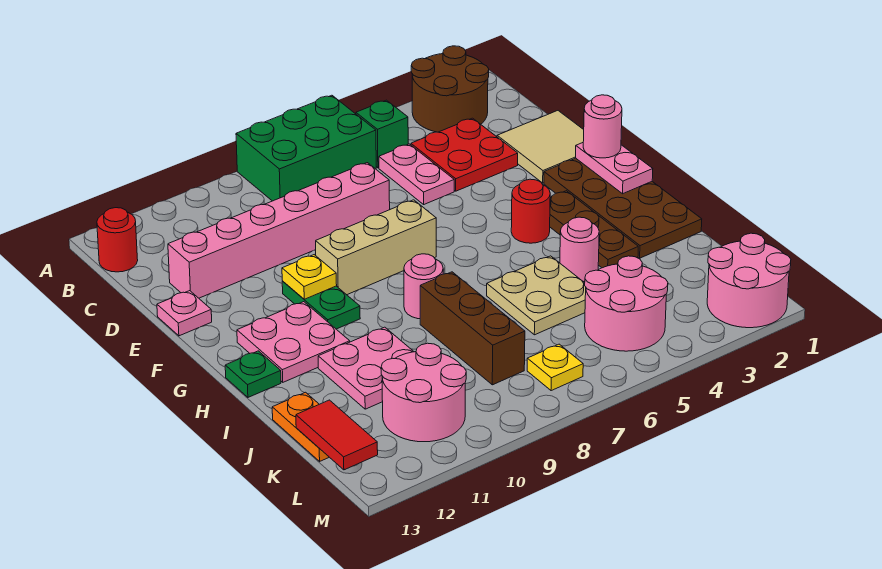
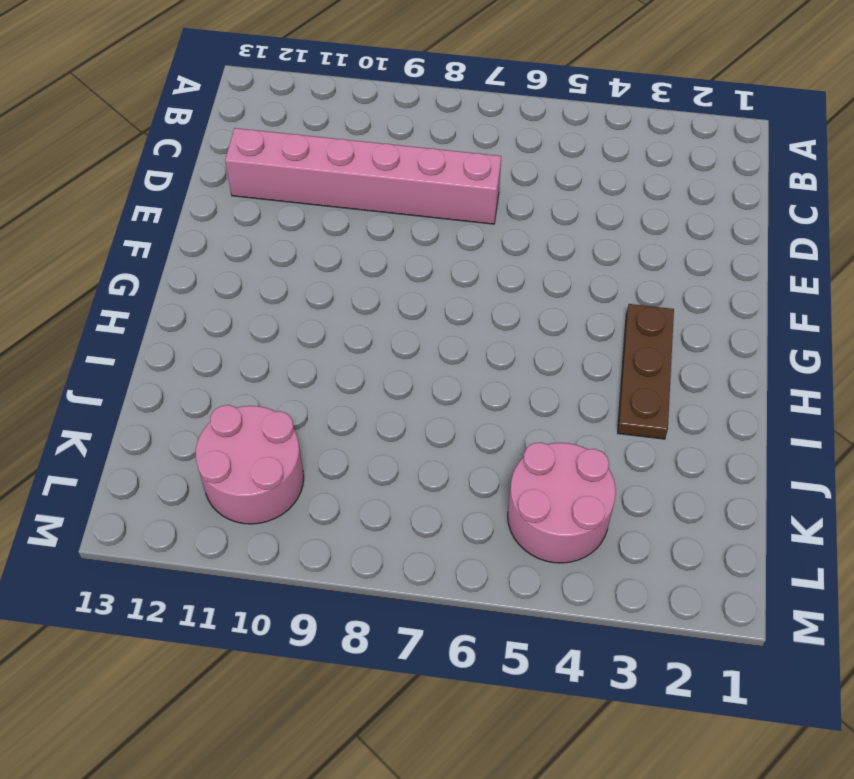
none -> brown 2x2 round brick [411,46,489,132]
none -> green 2x3 brick [236,95,376,201]
none -> green 1x1 brick [356,100,408,168]
none -> red 1x1 round brick [97,208,138,272]

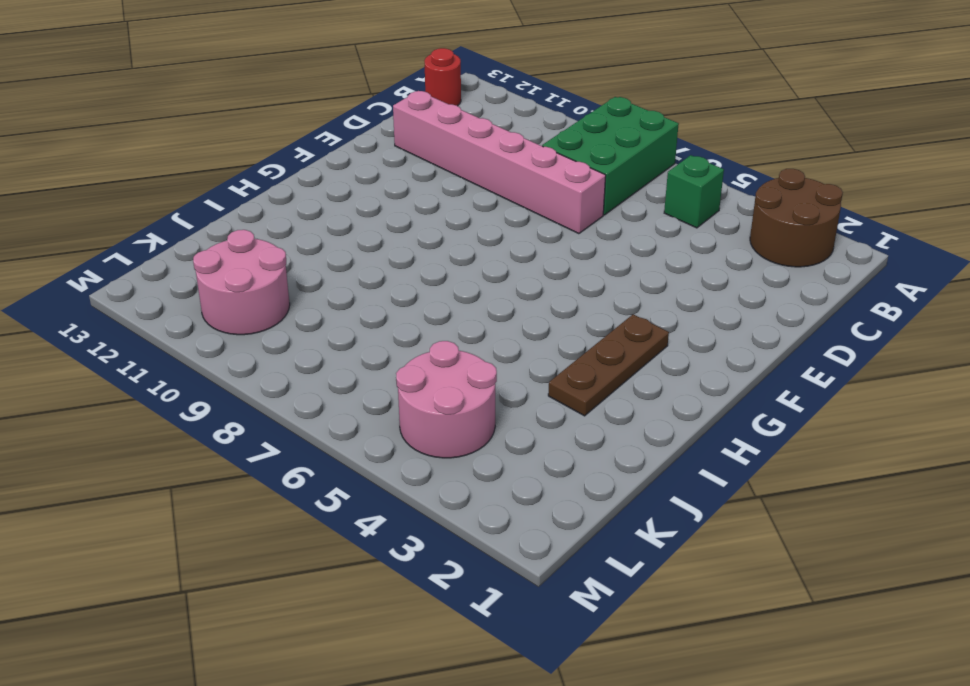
green 2x3 brick [542,97,679,215] -> green 2x3 brick turned to [236,95,376,201]
none -> red 2x2 plate [411,118,518,191]
none -> pink 1x2 plate [379,144,454,204]
none -> tan 2x2 tile [497,111,584,183]
none -> pink 1x1 plate [157,291,212,336]

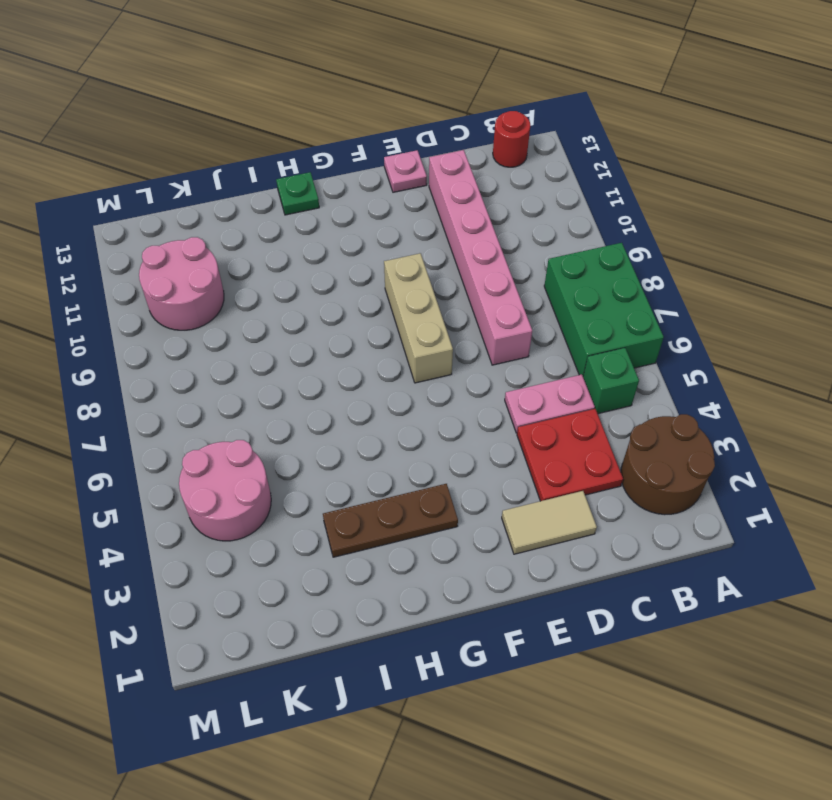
tan 1x2 tile [502,491,597,554] -> tan 2x2 tile [497,111,584,183]
none -> brown 2x4 plate [544,158,702,258]
none -> green 1x2 plate [282,281,360,329]
none -> red 1x1 round brick [511,179,550,243]
none -> pink 2x2 plate [237,302,350,382]

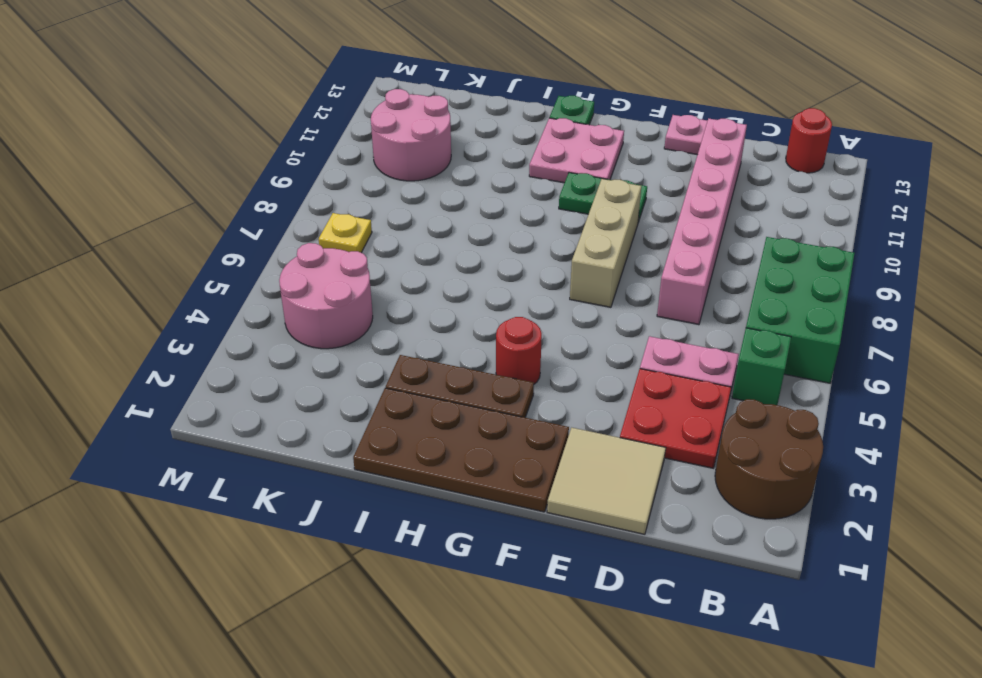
none -> pink 1x1 round brick [404,254,443,319]
none -> pink 1x1 round brick [560,217,599,282]
none -> tan 2x2 plate [487,256,586,335]
none -> brown 1x3 brick [420,272,525,385]

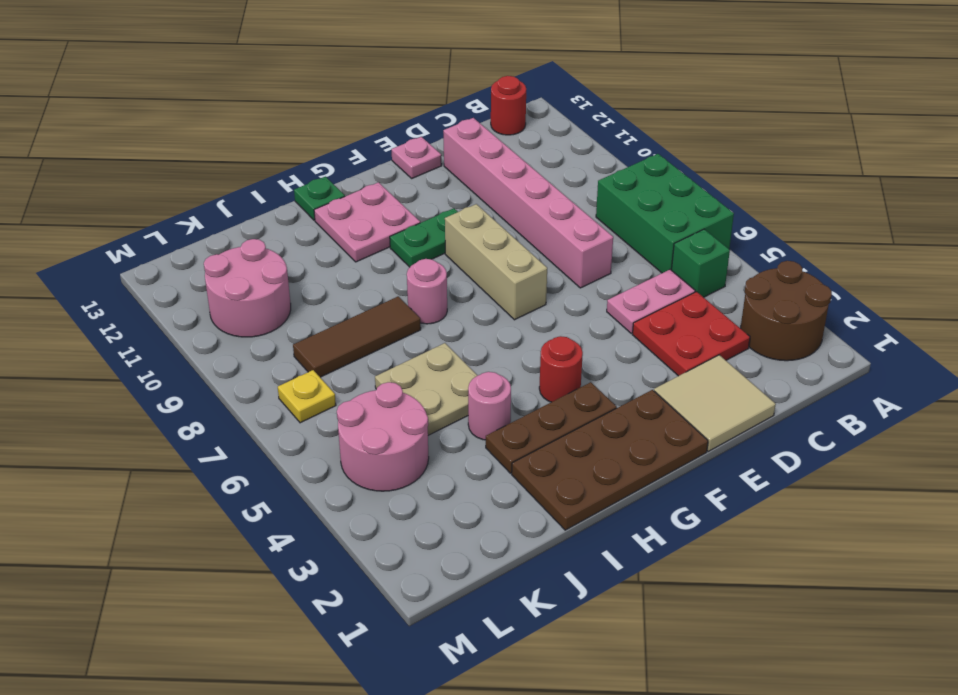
brown 1x3 tile [293,296,421,377] -> brown 1x3 brick [420,272,525,385]
none -> pink 2x2 plate [318,327,414,409]
none -> orange 1x2 plate [272,392,329,461]
none -> pink 2x2 round brick [707,233,791,328]
none -> pink 1x2 plate [576,143,653,194]

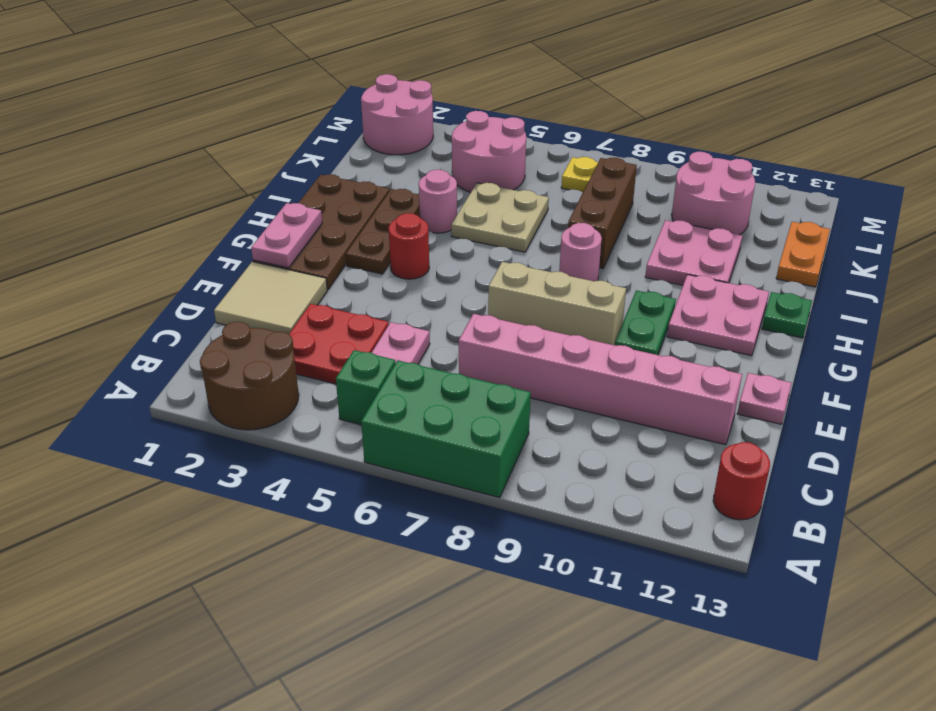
none -> yellow 1x1 plate [282,255,337,299]
none -> red 1x2 tile [296,400,378,470]
none -> pink 1x1 round brick [583,95,622,158]

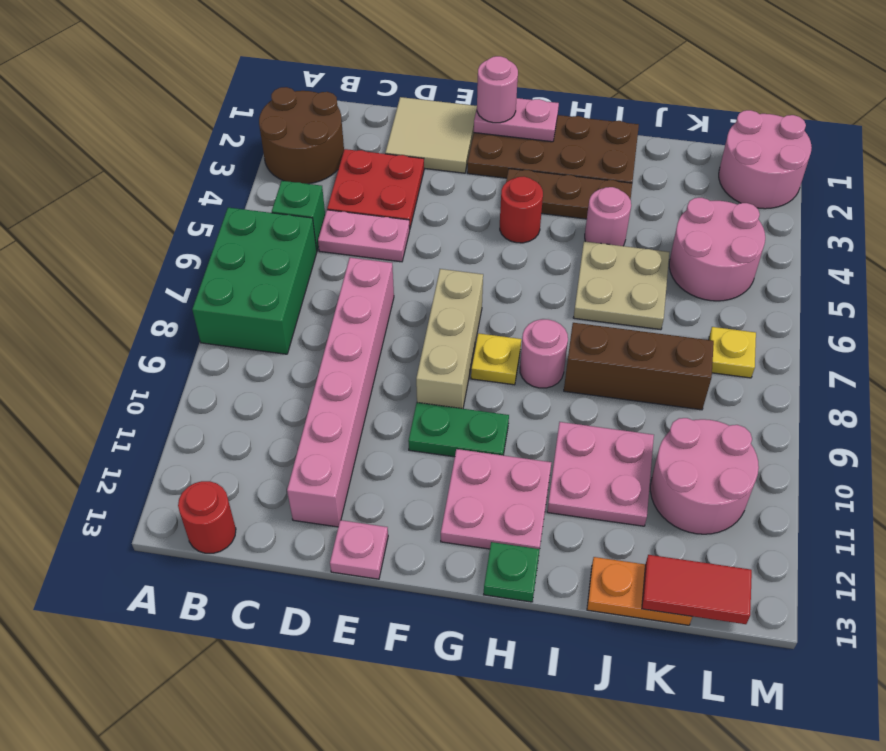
yellow 1x1 plate [471,333,521,385] -> yellow 1x1 plate moved to [282,255,337,299]

